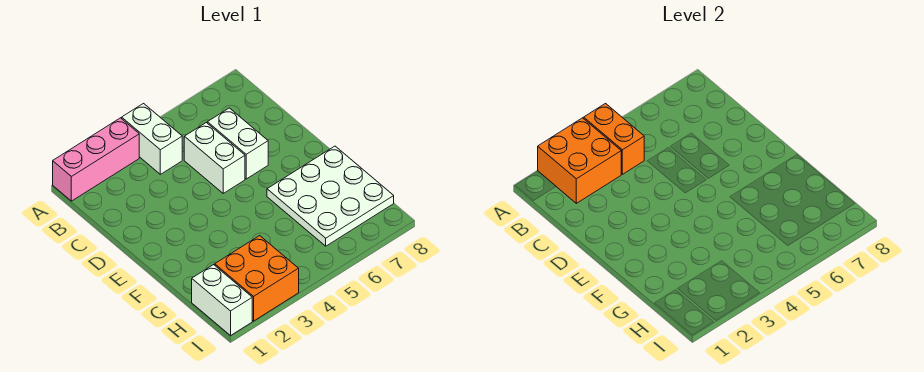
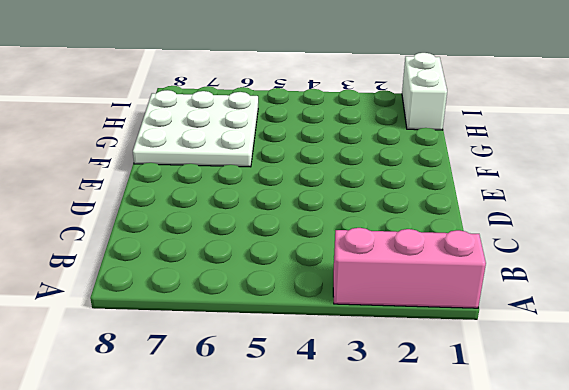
none -> white 1x2 brick [122,104,182,174]
none -> white 1x2 brick [184,123,245,193]

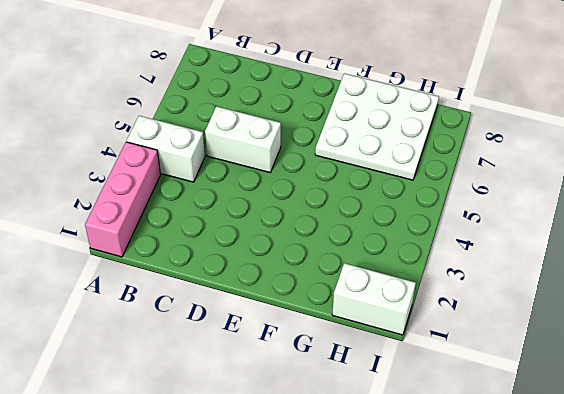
none -> white 1x2 brick [207,108,268,179]
none -> orange 2x2 brick [215,236,299,321]

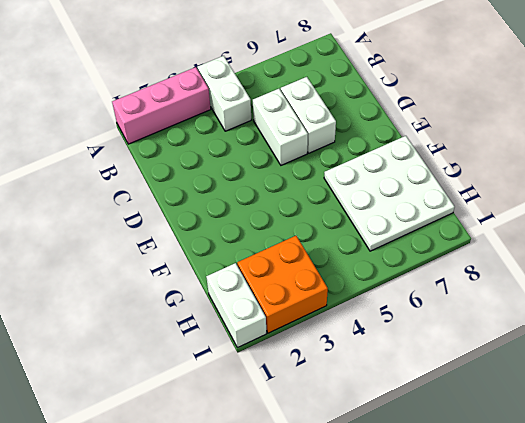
none -> orange 2x2 brick [538,118,621,203]
none -> orange 1x2 brick [584,104,644,174]

